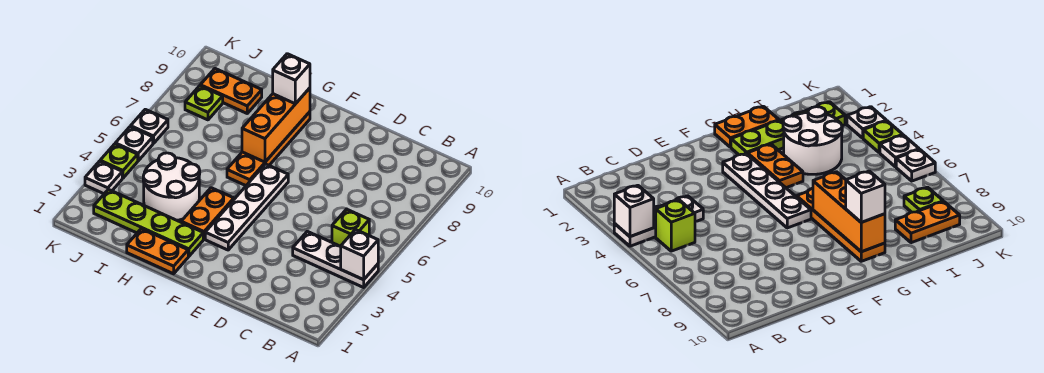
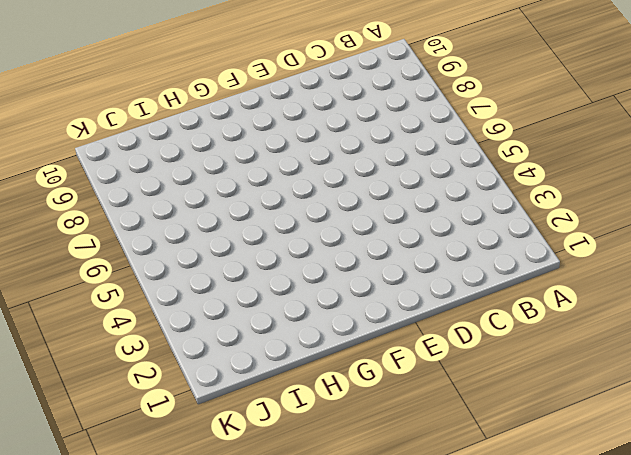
none -> white 1x3 plate [293,231,378,287]
none -> lime 1x1 brick [332,209,369,246]
none -> white 1x4 plate [205,164,288,250]

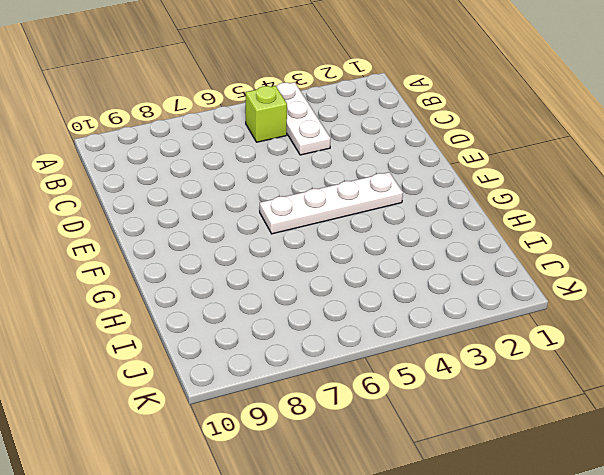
none -> orange 1x2 plate [127,229,188,274]
none -> lime 1x4 plate [94,189,203,256]
none -> orange 1x2 plate [181,188,234,239]

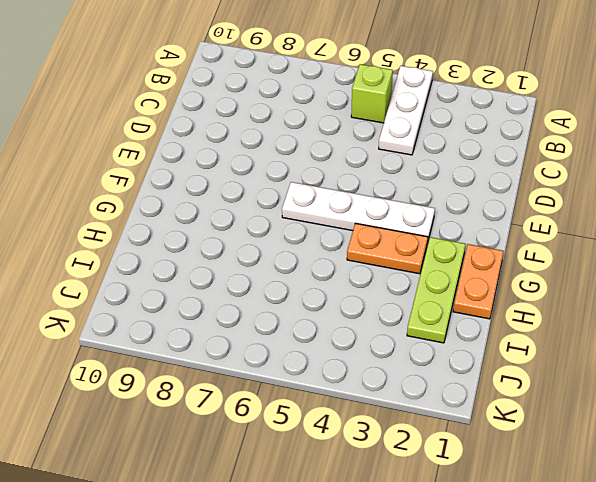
lime 1x3 plate [407,237,466,343] -> lime 1x4 plate [94,189,203,256]
none -> orange 1x4 plate [227,112,310,186]
none -> white 2x2 round brick [143,153,200,220]
none -> orange 1x2 plate [200,69,262,113]

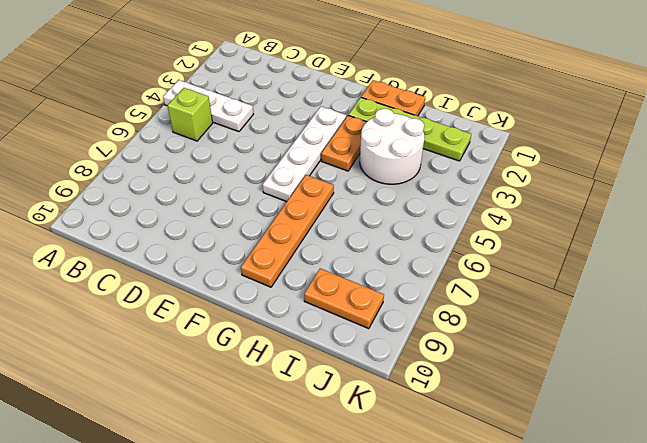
none -> lime 1x1 plate [185,86,223,120]
none -> white 1x1 plate [85,161,122,194]
none -> lime 1x1 plate [100,144,138,178]

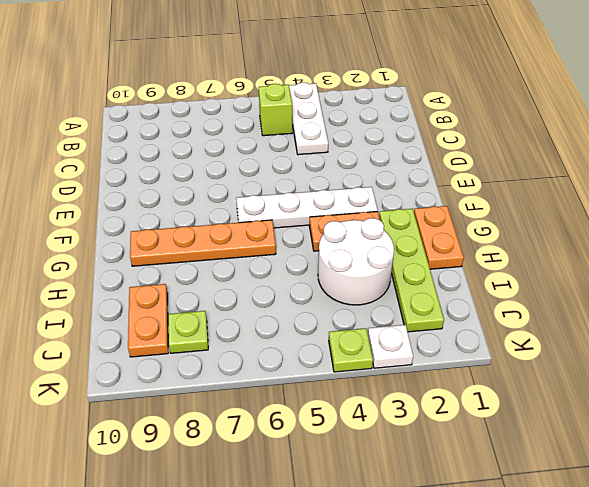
none -> white 1x1 plate [115,127,153,161]
none -> white 1x1 plate [131,109,168,144]
none -> white 1x1 brick [340,230,378,280]

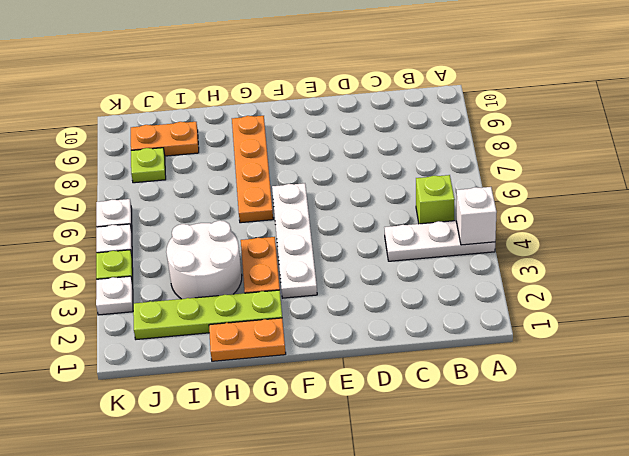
none -> orange 1x3 brick [242,88,310,162]
none -> white 1x1 brick [273,54,310,104]

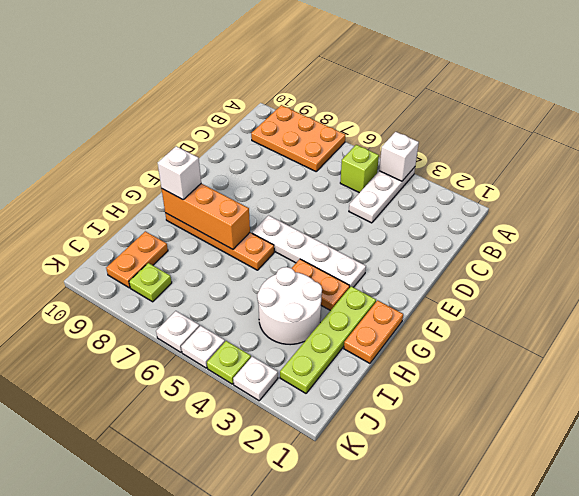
orange 2x3 plate [251,105,345,171] -> none

